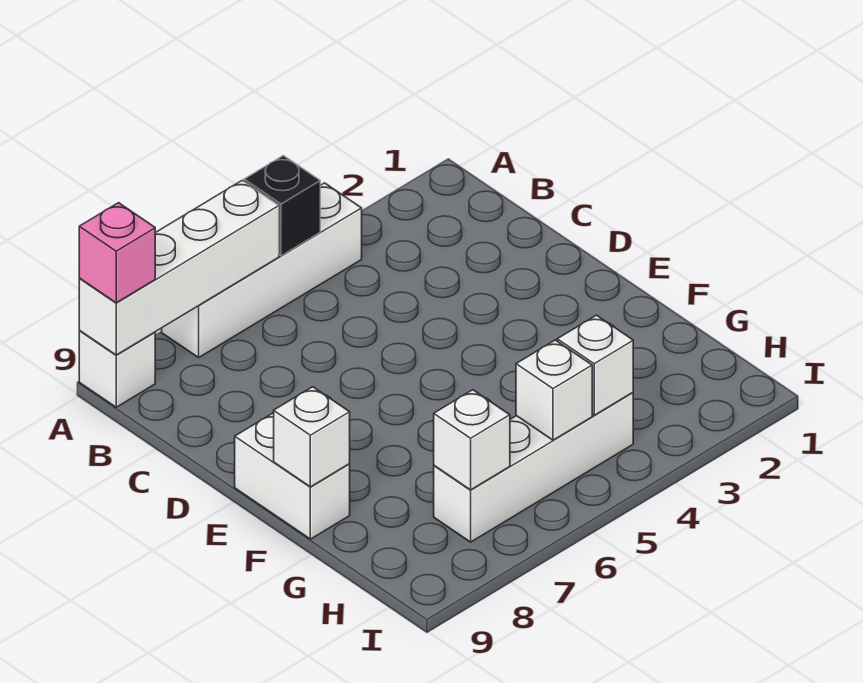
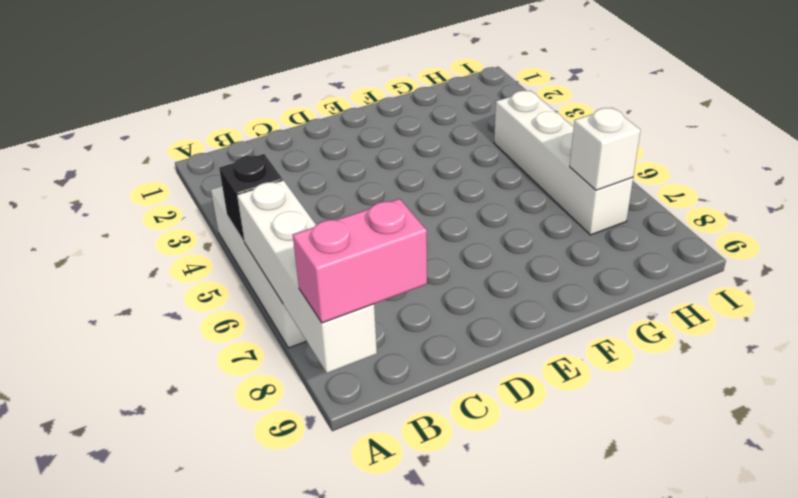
pink 1x2 brick [293,199,427,323] -> pink 1x1 brick [79,203,155,303]
none -> white 1x1 brick [79,331,155,407]
none -> white 1x2 brick [235,413,350,539]

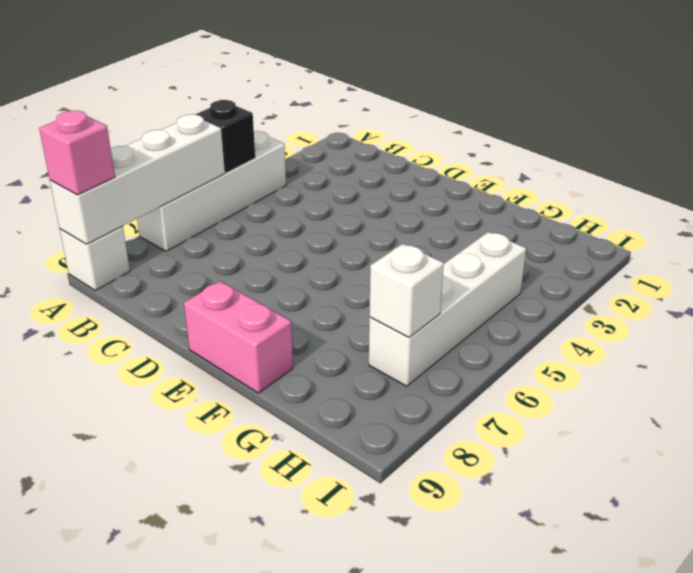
pink 1x2 brick [184,281,293,393] -> white 1x2 brick [235,413,350,539]
none -> white 1x1 brick [274,387,350,487]
none -> white 1x1 brick [557,315,633,415]

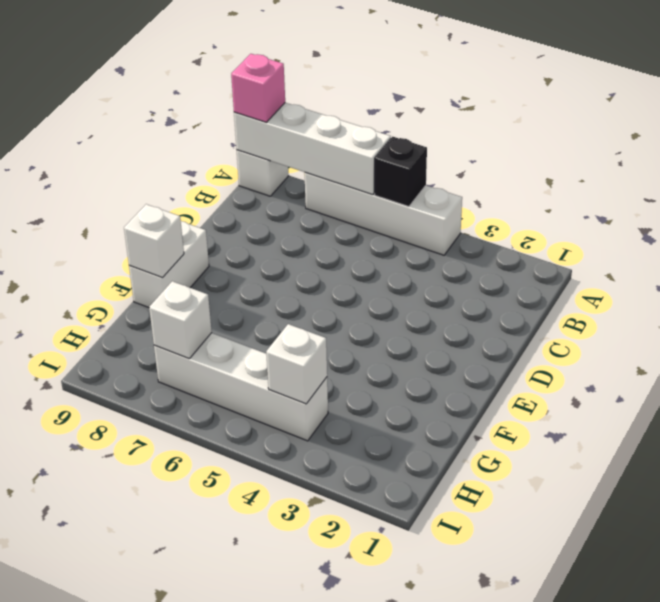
none -> white 1x1 brick [516,340,592,440]

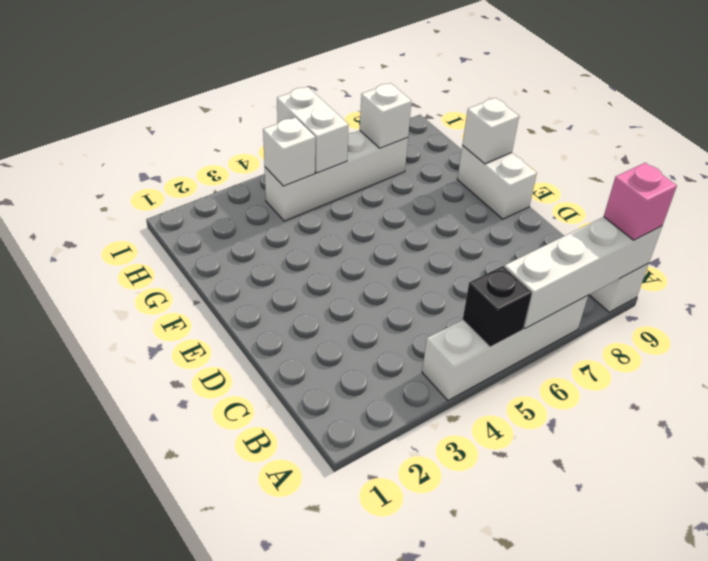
white 1x2 brick [277,87,349,173] -> white 1x1 brick [516,340,592,440]

